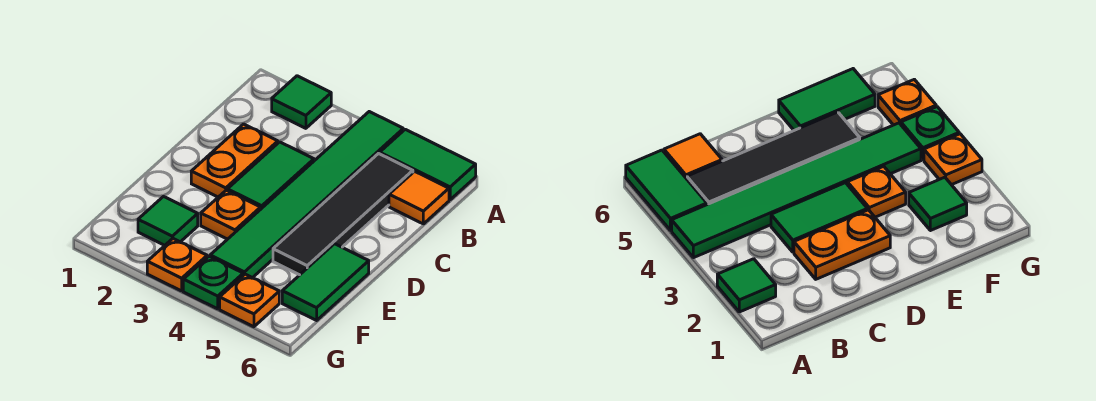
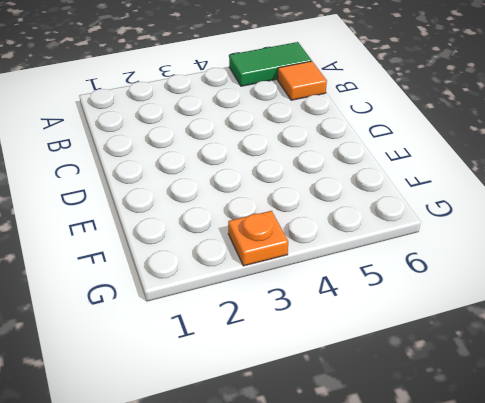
none -> green 1x1 tile [272,76,331,128]
none -> green 1x6 tile [210,112,403,278]
none -> black 1x4 tile [273,154,413,275]

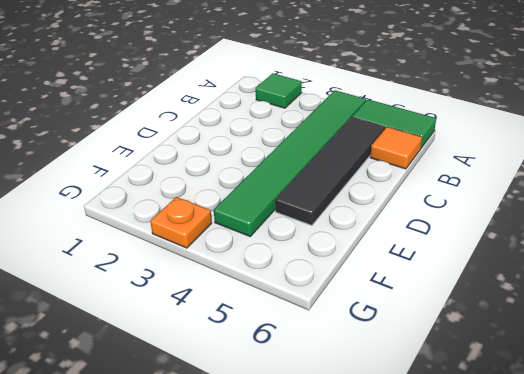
none -> orange 1x2 plate [191,124,278,197]
none -> green 1x2 tile [228,142,314,209]
none -> orange 1x1 plate [201,190,261,239]

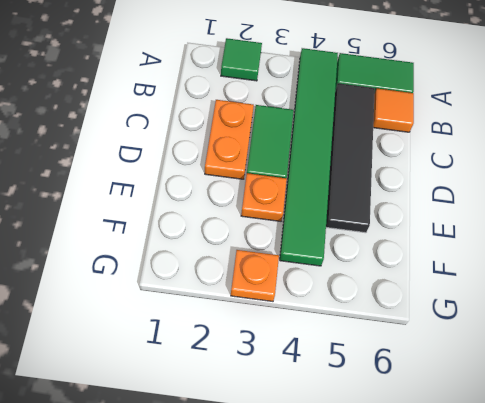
none -> green 1x2 tile [282,244,369,320]
none -> green 1x1 tile [138,197,198,245]
none -> green 1x1 plate [183,256,243,309]

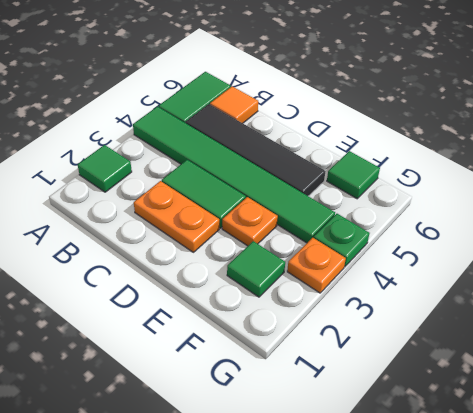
green 1x1 tile [327,151,380,199] -> green 1x2 tile [282,244,369,320]
none -> orange 1x1 plate [220,274,279,327]

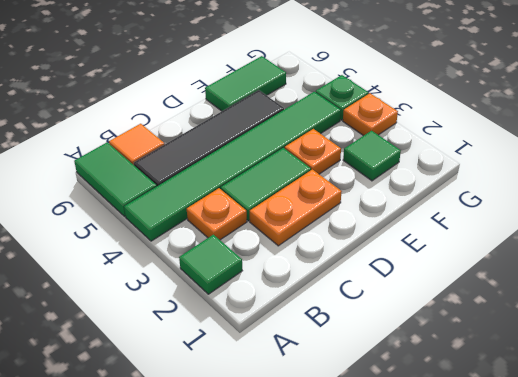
orange 1x1 plate [187,188,247,240] -> orange 1x1 plate moved to [220,274,279,327]

